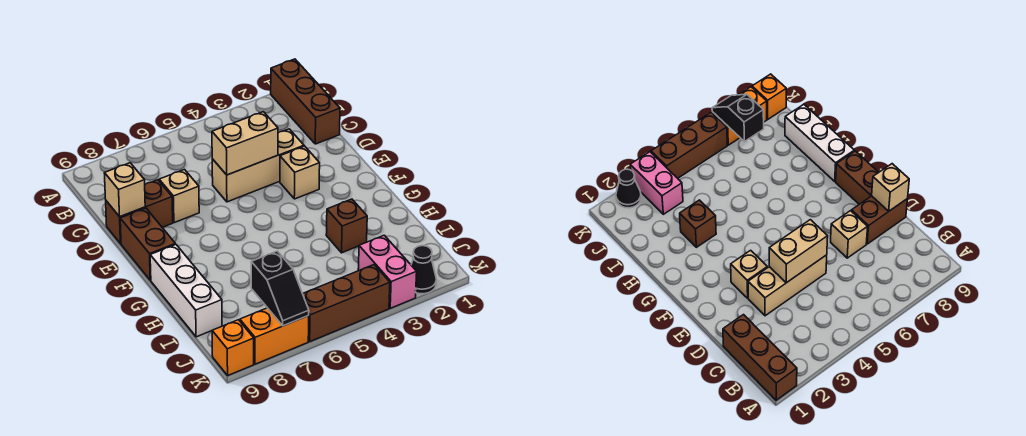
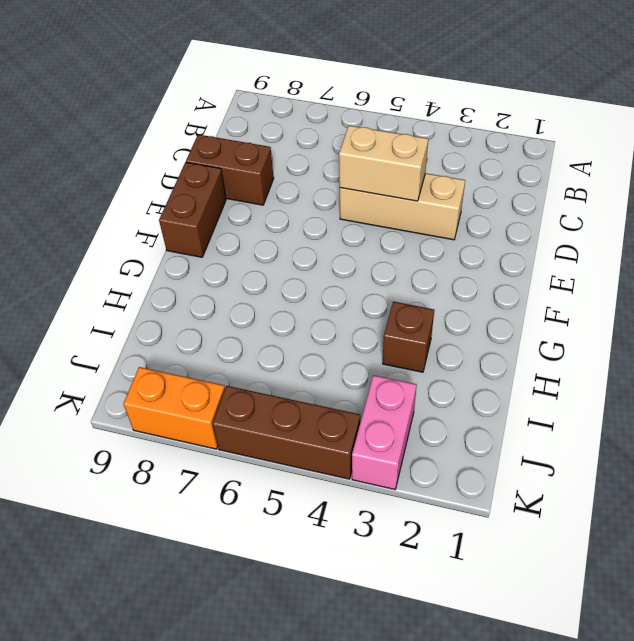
none -> brown 1x3 brick [271,59,340,144]
none -> tan 1x1 brick [159,170,199,223]
none -> tan 1x1 brick [280,146,320,199]

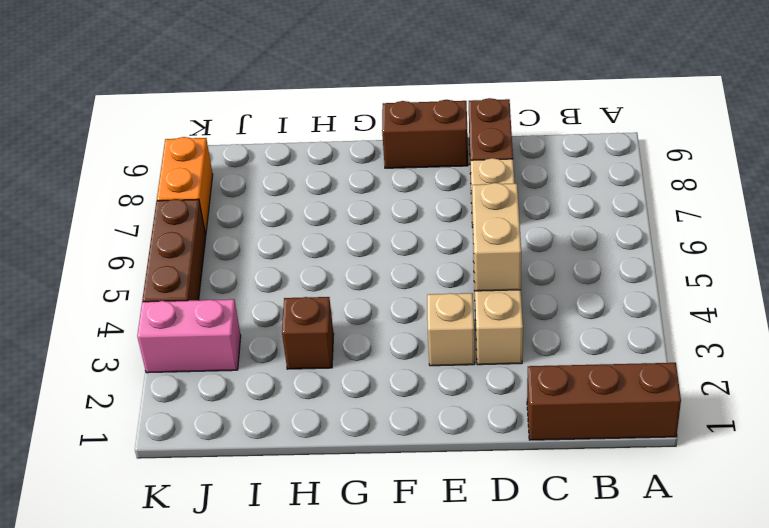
none -> white 1x3 brick [150,244,222,337]
none -> black 1x1 cone [411,246,436,294]
none -> orange 1x1 brick [212,320,254,375]

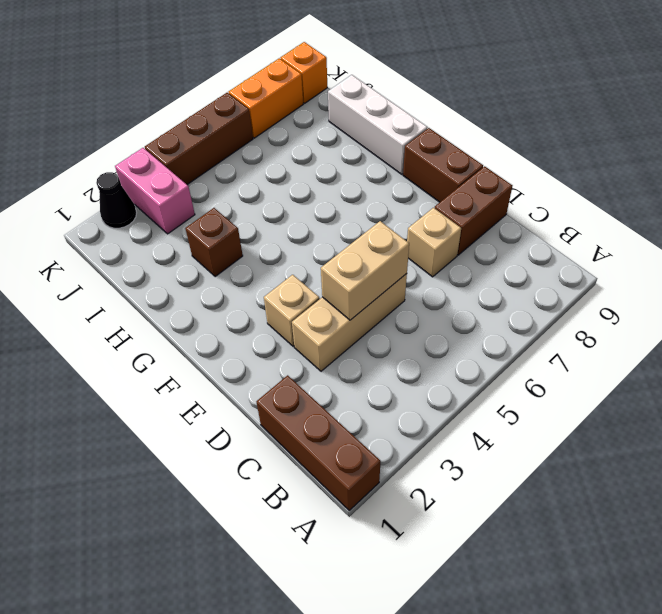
none -> tan 1x1 brick [104,163,145,217]
none -> black 1x2 slope [251,251,309,326]

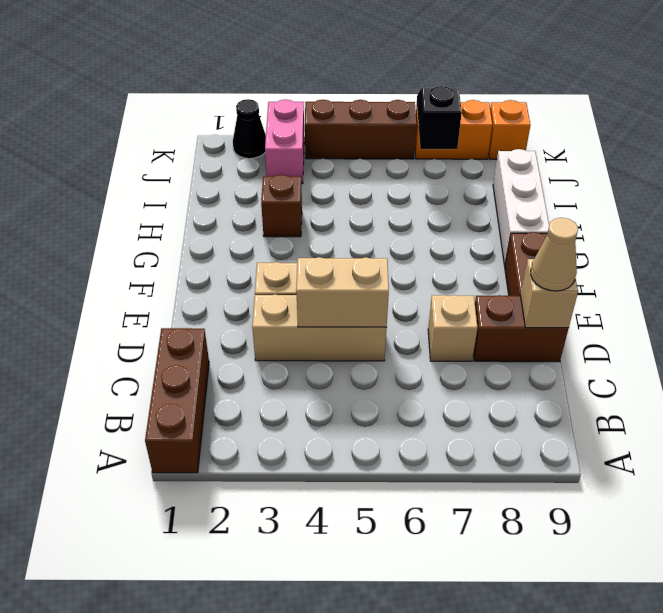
tan 1x1 cone [531,218,578,291] -> none

